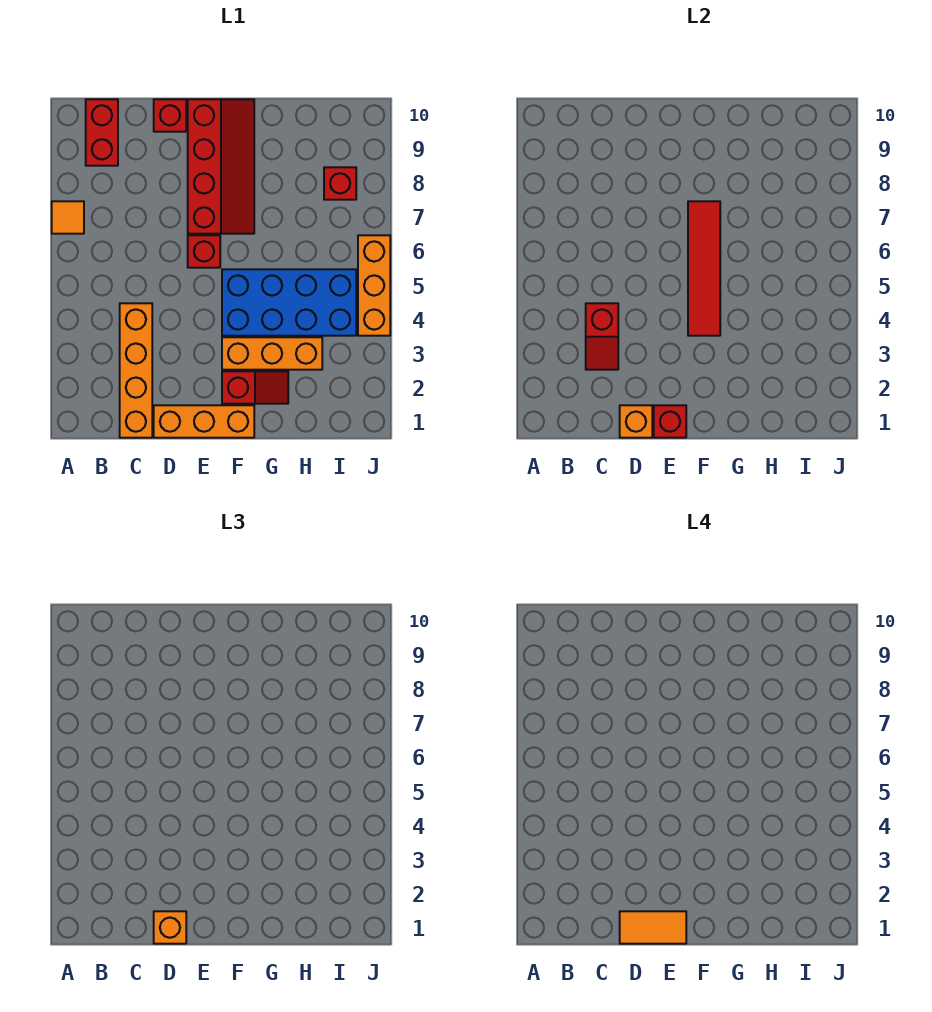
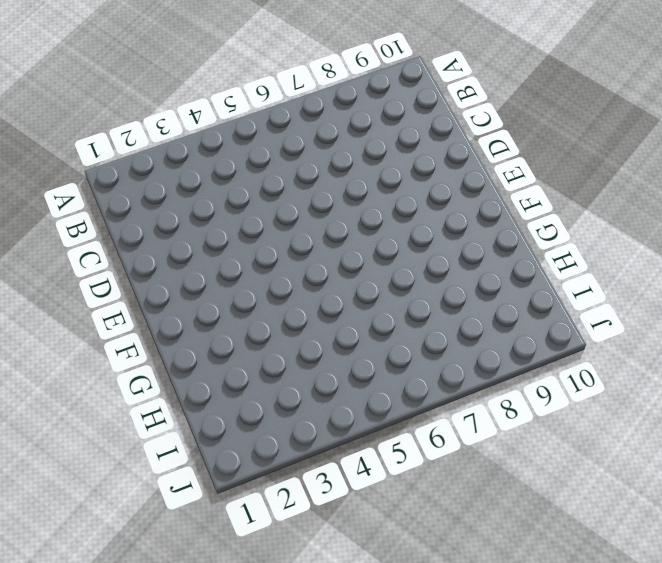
none -> orange 1x1 tile [52,201,84,234]
none -> red 1x2 brick [86,99,118,166]
none -> orange 1x4 brick [120,303,152,438]

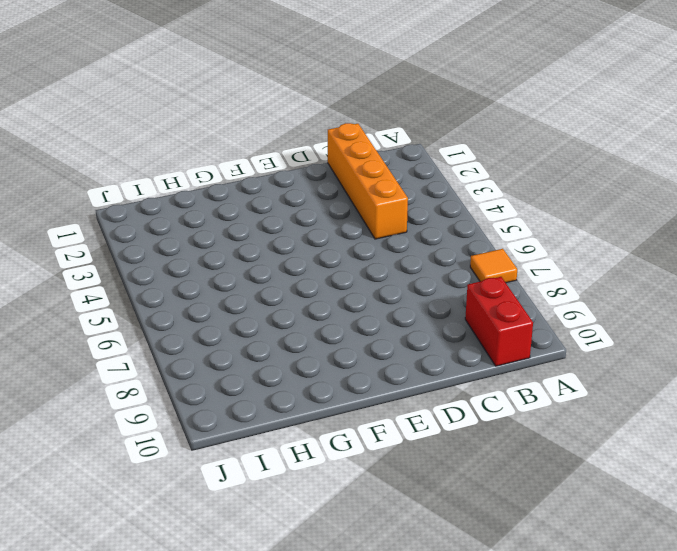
none -> orange 1x3 brick [154,405,254,438]
none -> red 1x1 brick [154,99,186,132]
none -> red 1x1 brick [188,235,220,268]

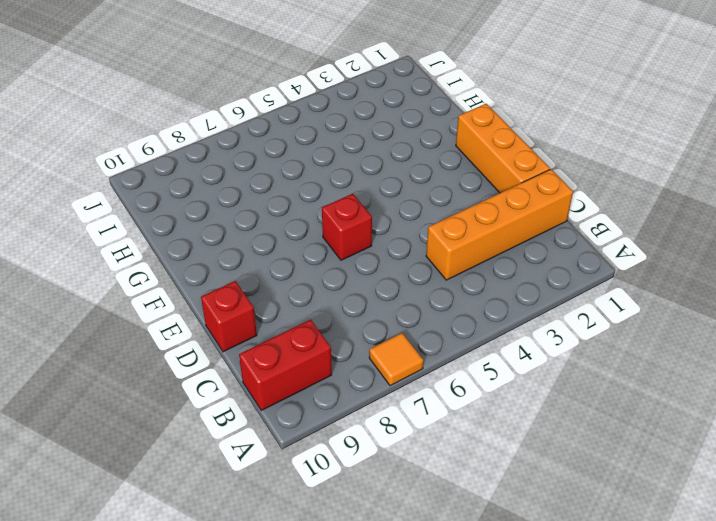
none -> red 2x4 slope [188,99,254,234]
none -> red 1x2 slope [222,371,288,404]
none -> orange 1x3 brick [222,337,322,370]

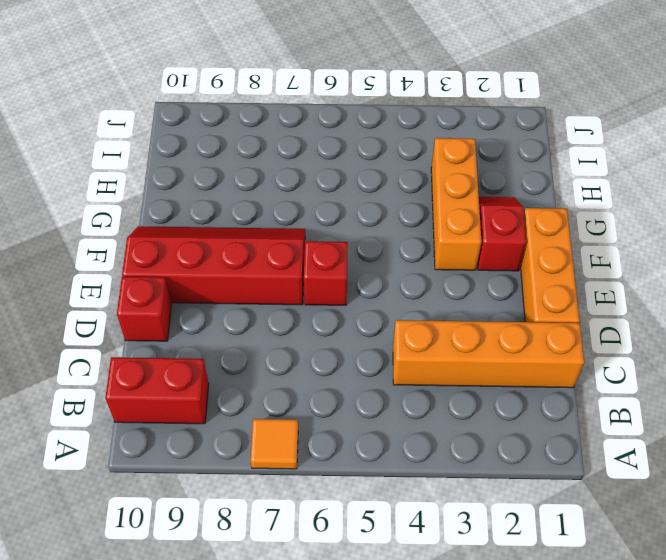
none -> blue 2x4 brick [222,269,356,336]
none -> red 1x1 brick [324,167,356,200]
none -> orange 1x3 brick [358,235,390,336]

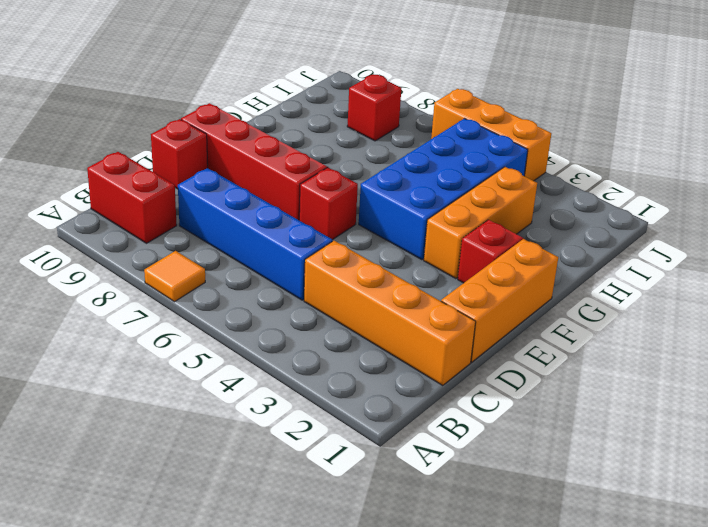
blue 1x4 brick [178,168,332,300] -> none
none -> red 1x2 slope [586,303,618,370]
none -> orange 1x1 brick [620,405,652,438]
none -> red 1x1 brick [654,405,686,438]

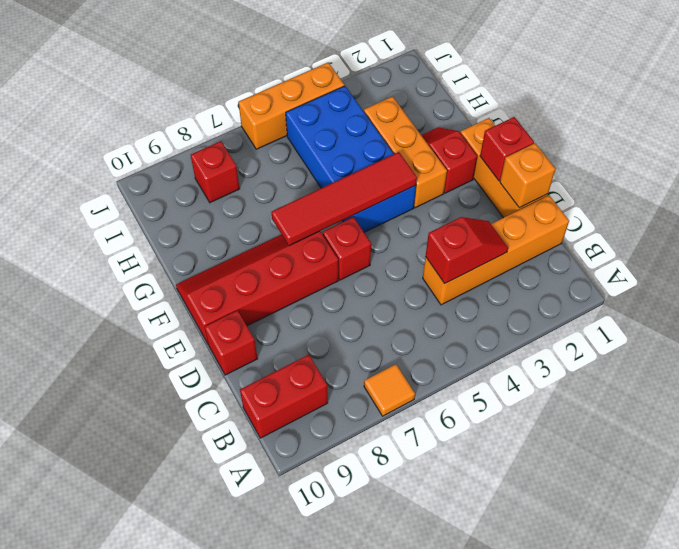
none -> orange 1x1 brick [154,911,186,944]
none -> orange 1x2 tile [620,911,686,944]

